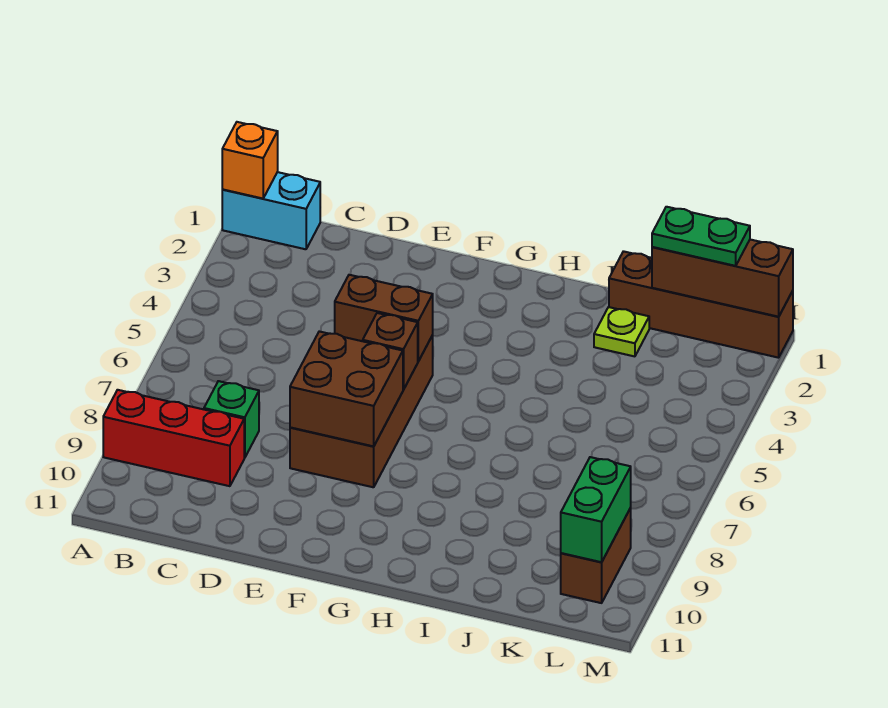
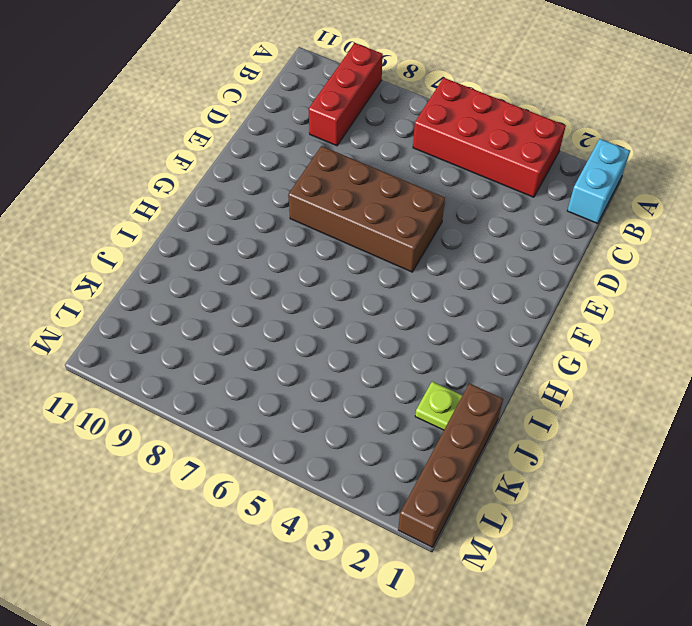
red 2x4 brick [413,78,566,197] -> none
none -> green 1x1 brick [204,381,259,458]
none -> brown 1x2 brick [561,508,631,603]
none -> orange 1x1 brick [222,122,278,199]

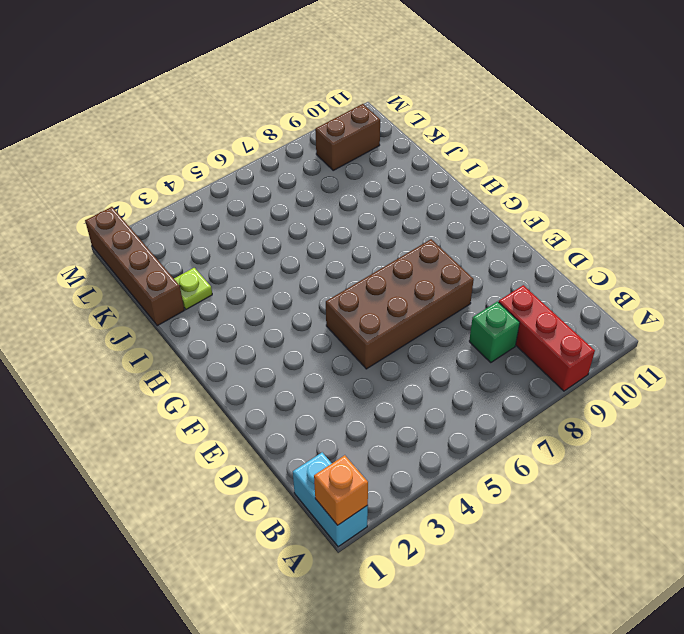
none -> brown 1x2 brick [335,275,433,361]
none -> brown 2x2 brick [290,331,403,446]
none -> brown 1x1 brick [363,313,418,390]

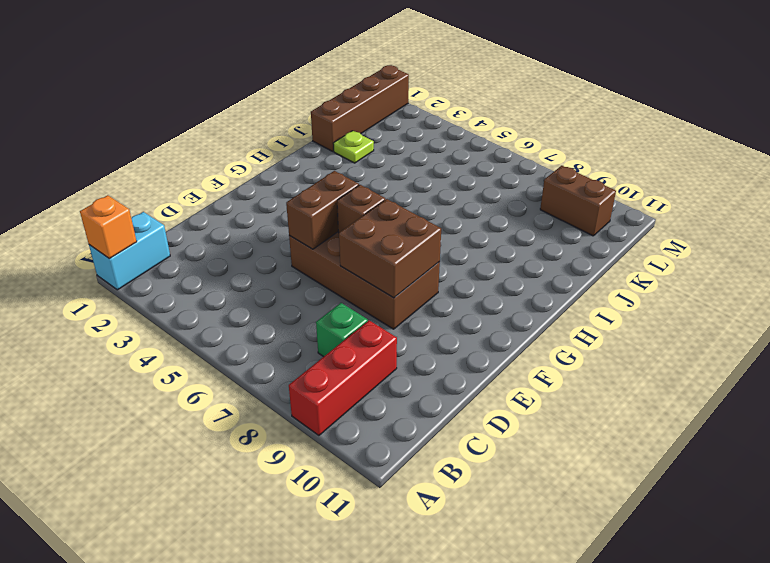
none -> brown 1x3 brick [652,240,793,317]
none -> green 1x2 brick [561,457,631,562]
none -> green 1x2 plate [652,207,750,266]

